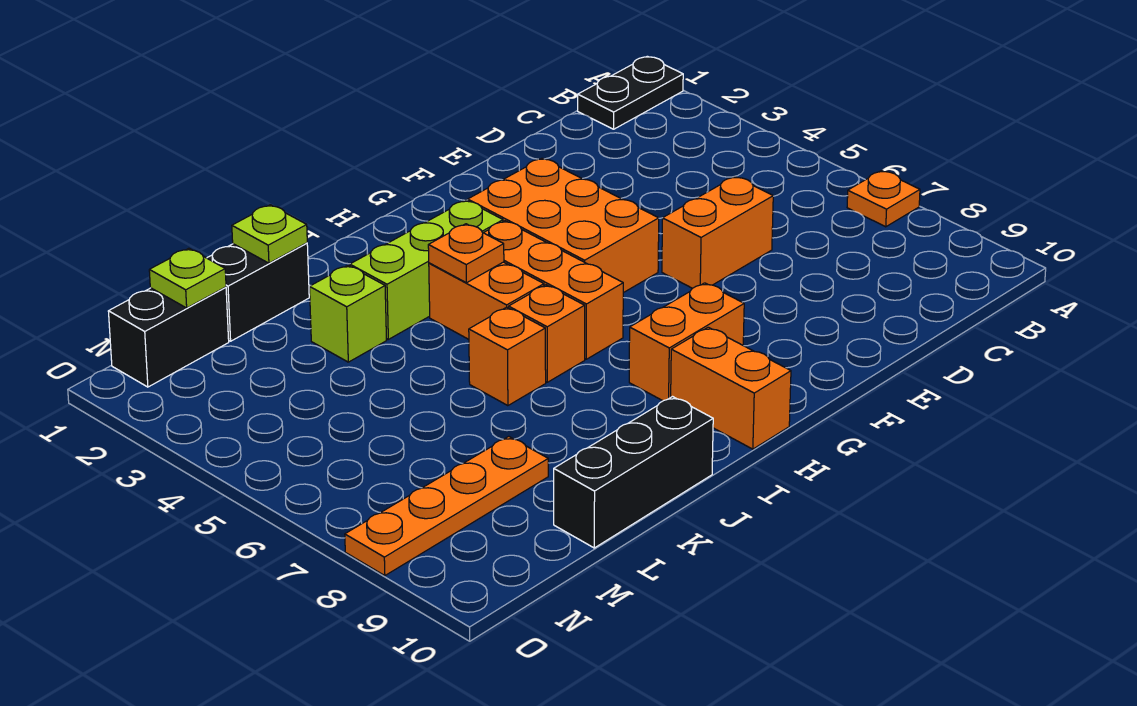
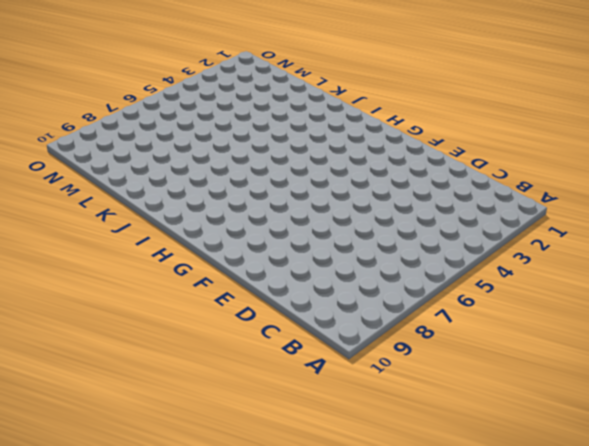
none -> black 1x2 plate [578,56,683,129]
none -> orange 1x1 plate [847,171,920,227]
none -> orange 1x2 brick [662,176,773,288]

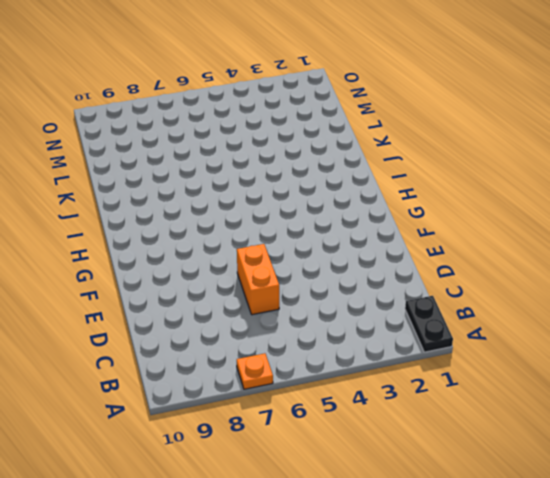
none -> orange 2x3 brick [468,158,659,293]
none -> orange 1x2 brick [629,283,744,401]
none -> lime 1x3 brick [350,200,503,339]

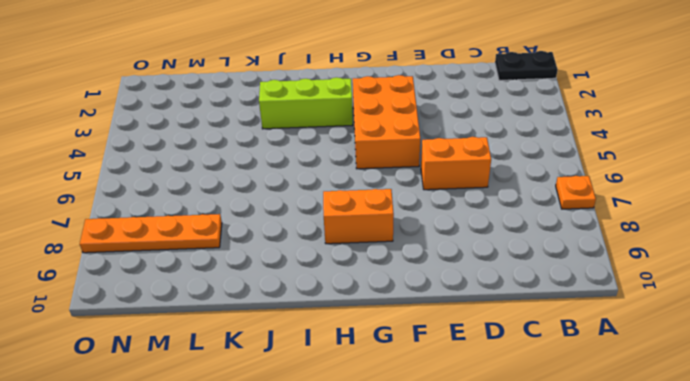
none -> orange 1x3 brick [484,221,623,359]
none -> orange 1x2 brick [671,327,791,449]
none -> orange 1x2 brick [429,262,544,339]

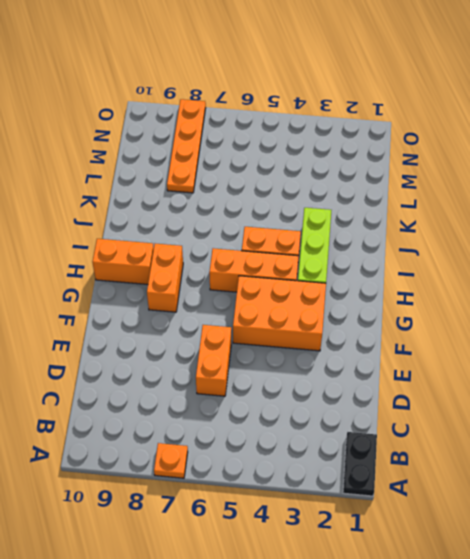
none -> orange 1x1 brick [509,285,585,382]
none -> orange 1x1 brick [469,307,546,406]
none -> black 1x3 brick [554,397,713,548]

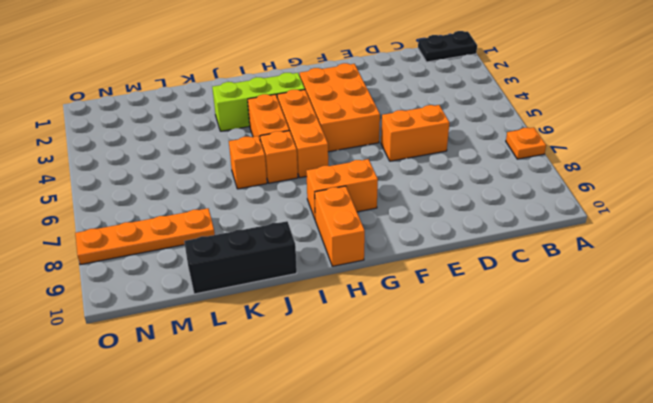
none -> black 1x2 brick [207,243,309,341]
none -> lime 1x1 brick [310,265,386,362]
none -> black 1x2 brick [108,287,229,387]

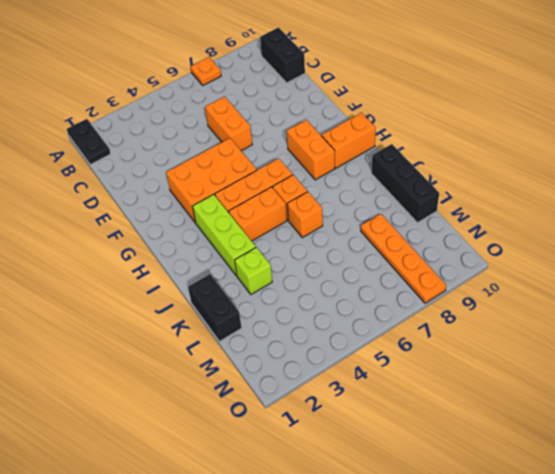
black 1x2 brick [260,28,305,83] -> black 1x2 brick moved to [108,287,229,387]
none -> orange 1x1 plate [428,224,504,283]
none -> lime 1x1 plate [232,205,307,263]
none -> lime 1x1 plate [149,248,226,308]

